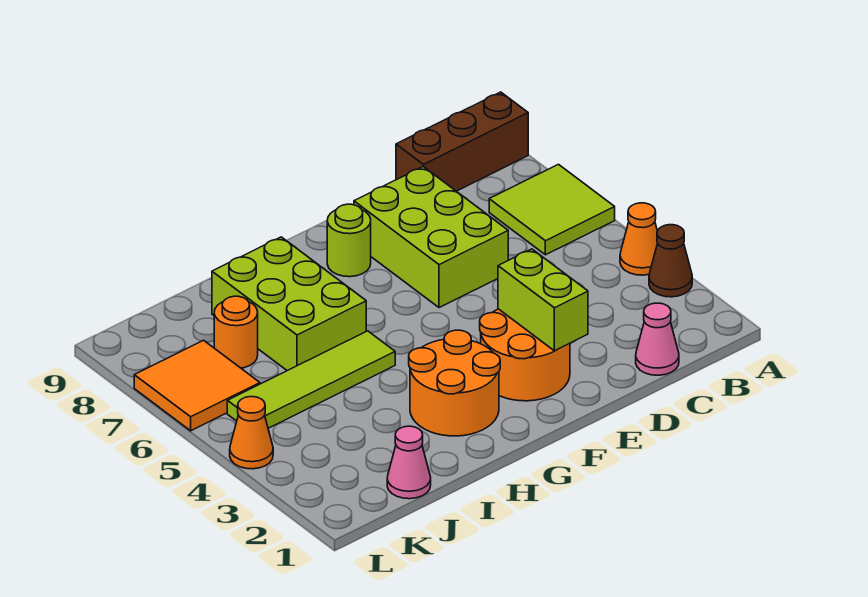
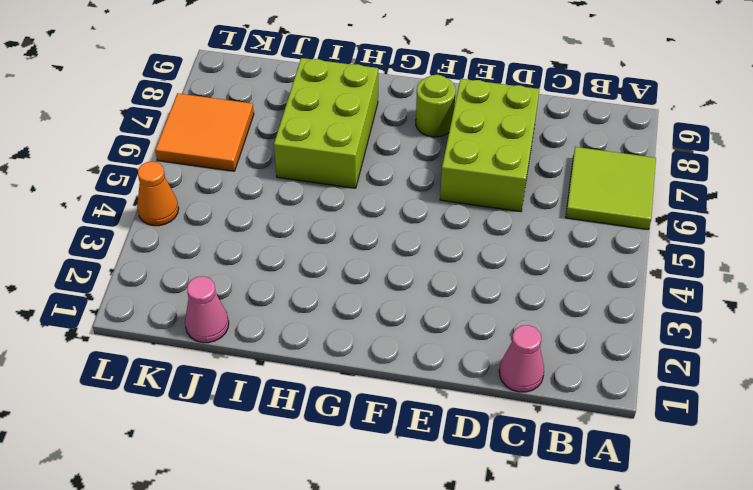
none -> brown 1x1 cone [649,225,692,297]
none -> orange 1x1 cone [620,203,658,275]
none -> brown 1x3 brick [396,92,528,191]

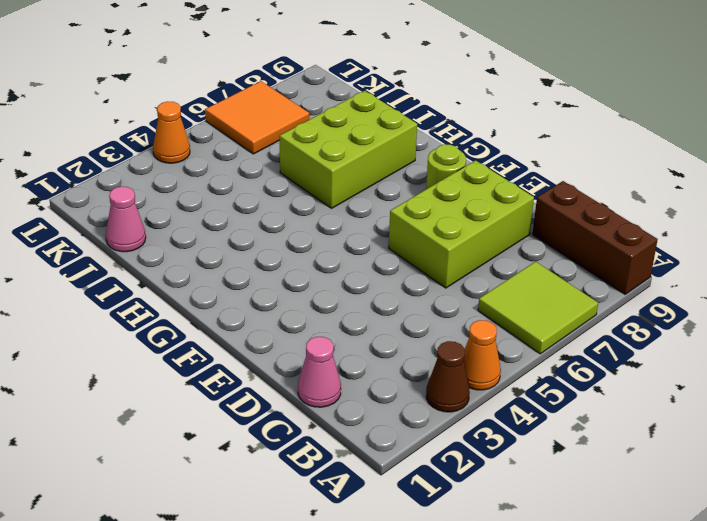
none -> orange 2x2 round brick [480,309,570,401]
none -> orange 2x2 round brick [409,330,500,436]
none -> lime 1x4 tile [227,331,395,428]

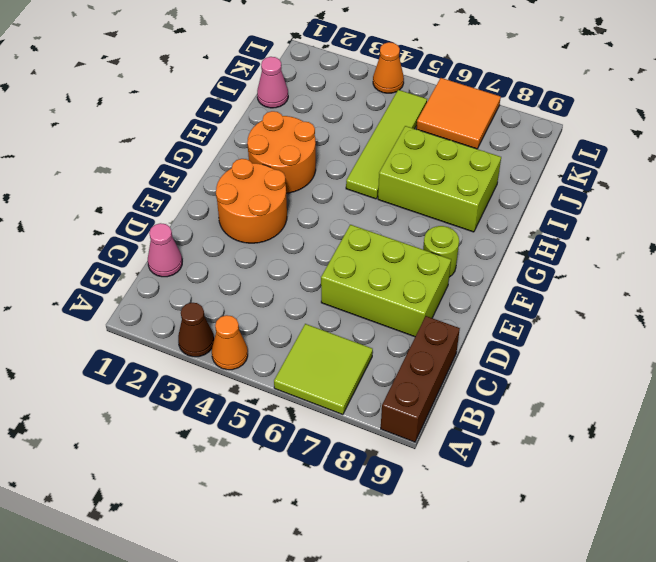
none -> orange 1x1 round brick [214,296,258,368]
none -> lime 1x2 brick [498,249,588,351]

